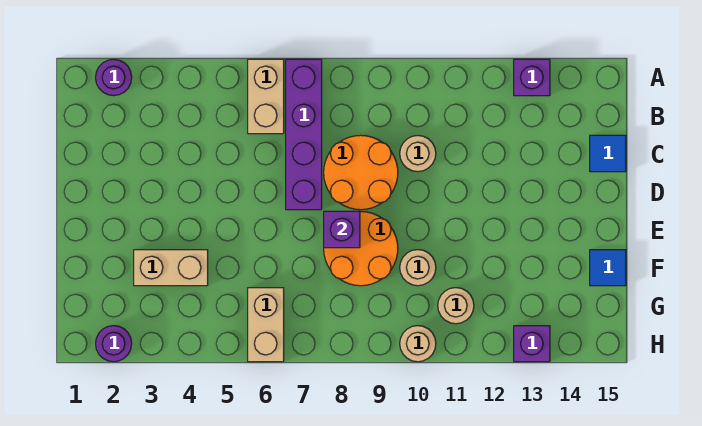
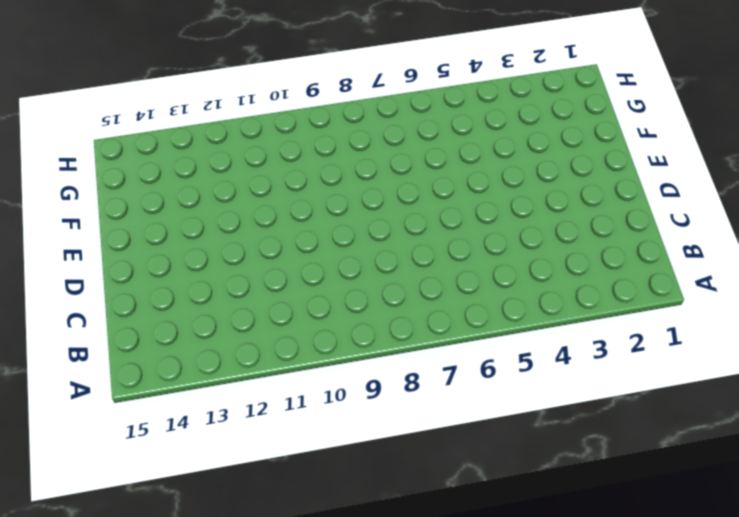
none -> purple 1x1 round brick [96,59,132,96]
none -> tan 1x2 brick [248,59,284,134]
none -> purple 1x4 brick [286,59,322,210]

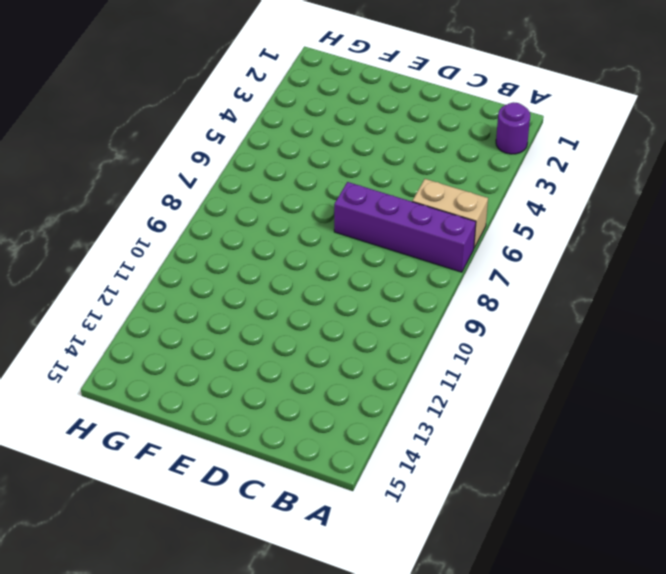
none -> purple 1x1 brick [514,59,550,96]
none -> orange 2x2 round brick [324,135,398,210]
none -> tan 1x1 round brick [400,135,436,172]

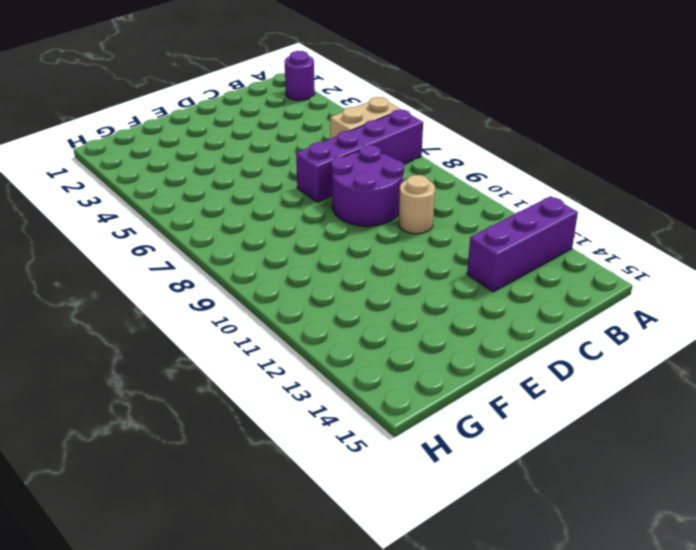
purple 1x3 brick [467,196,578,292] -> purple 1x1 brick [514,59,550,96]
purple 2x2 round brick [331,145,404,226] -> orange 2x2 round brick [324,135,398,210]
none -> blue 1x1 tile [590,135,626,172]
none -> orange 2x2 round brick [324,212,398,286]
none -> tan 1x2 brick [134,250,208,286]

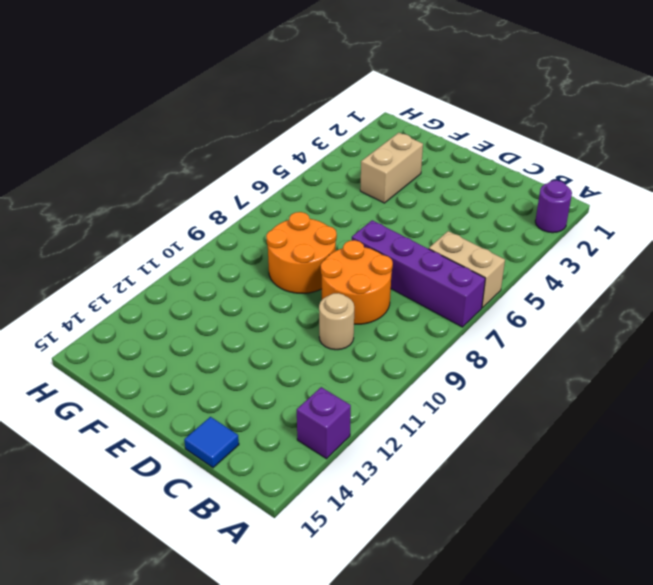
none -> tan 1x1 round brick [400,250,436,286]
none -> blue 1x1 tile [590,250,626,286]
none -> tan 1x2 brick [248,288,284,362]

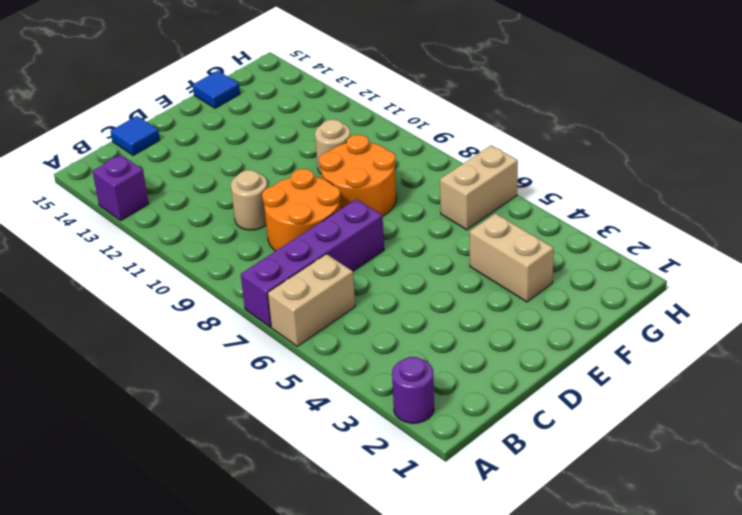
none -> tan 1x1 round brick [438,288,474,324]
none -> purple 1x1 round brick [96,326,132,362]
none -> tan 1x1 round brick [400,326,436,362]

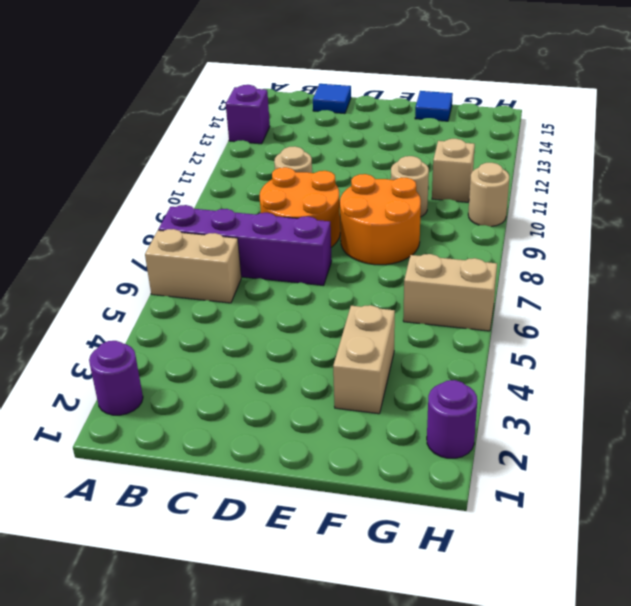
tan 1x1 brick [432,139,475,202] -> tan 1x1 round brick [438,288,474,324]
none -> purple 1x1 brick [514,326,550,362]
none -> purple 1x1 brick [324,211,360,248]

